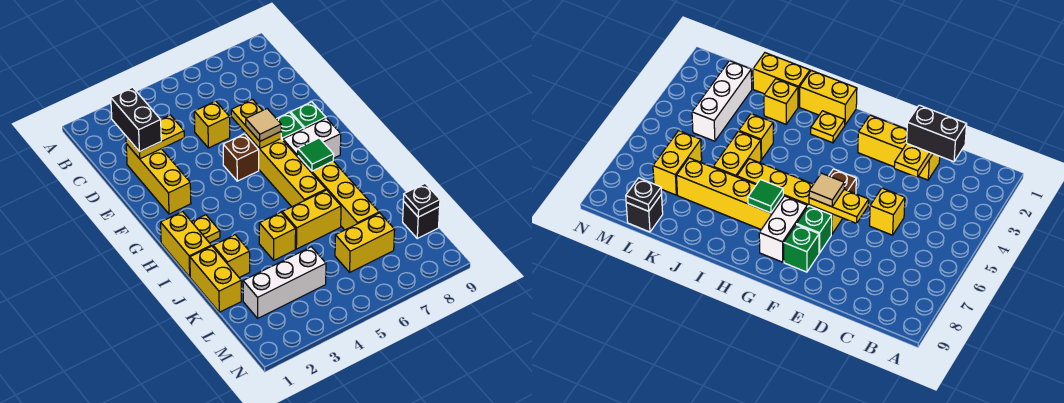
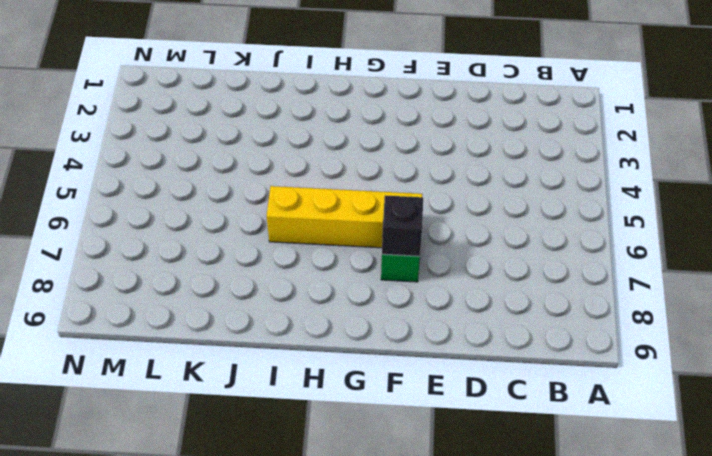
black 1x1 brick [382,195,423,256] -> black 1x1 brick moved to [403,201,440,238]
none -> yellow 1x3 brick [126,144,191,214]
none -> yellow 1x1 brick [194,101,230,148]
none -> brown 1x1 brick [223,134,259,181]

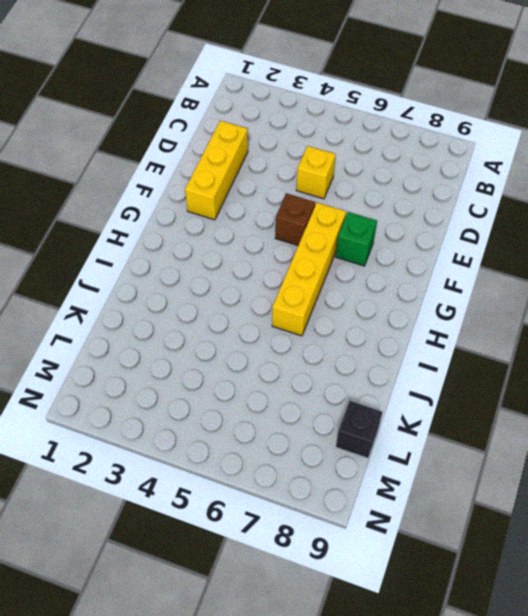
none -> green 1x1 brick [291,102,326,129]
none -> white 1x2 brick [283,118,341,158]
none -> yellow 1x2 brick [161,212,211,277]

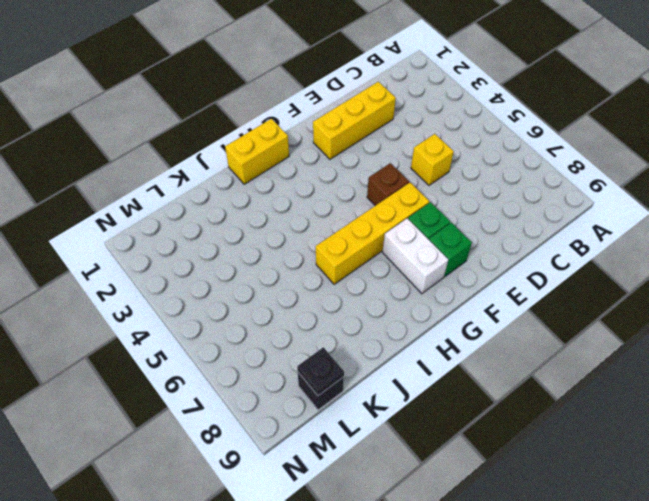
none -> yellow 1x1 plate [192,215,220,243]
none -> yellow 1x4 brick [298,156,379,230]
none -> yellow 1x2 brick [190,246,241,312]

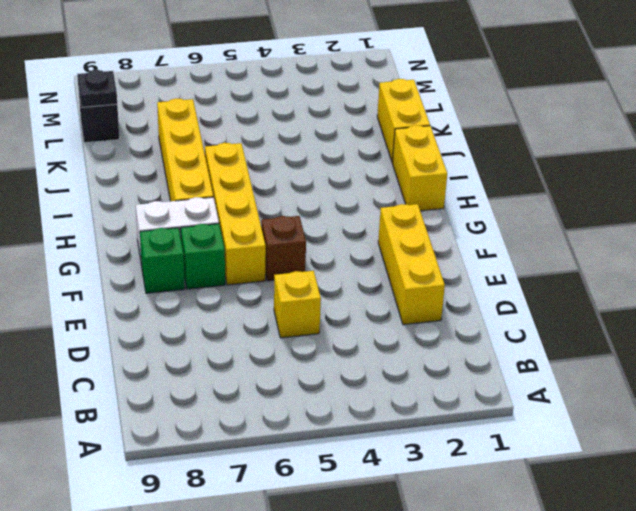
none -> yellow 1x1 plate [192,215,220,243]
none -> yellow 1x1 brick [213,235,250,278]
none -> yellow 1x1 brick [259,212,296,260]

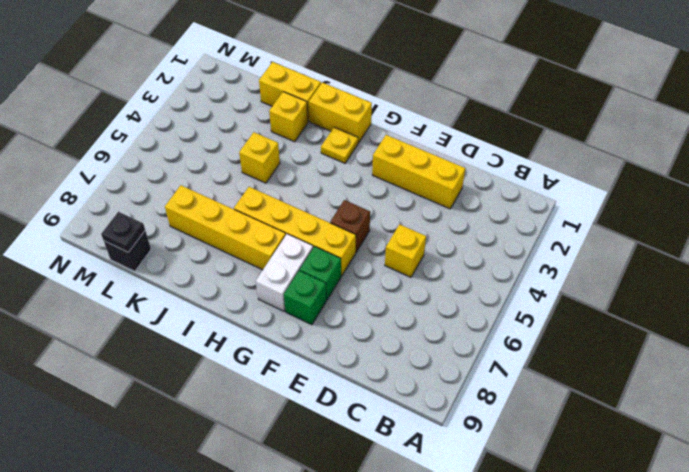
none -> yellow 1x2 brick [282,190,341,249]
none -> white 1x3 brick [243,247,326,318]
none -> yellow 1x2 brick [335,213,395,272]

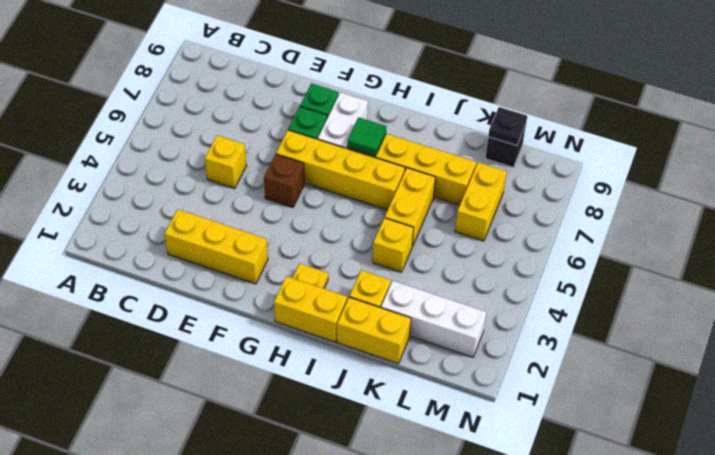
white 1x3 brick [381,281,486,357] -> white 1x3 brick turned to [243,247,326,318]
none -> yellow 1x2 plate [126,115,184,159]
none -> yellow 1x2 plate [231,100,281,148]
none -> black 1x2 brick [111,87,161,152]

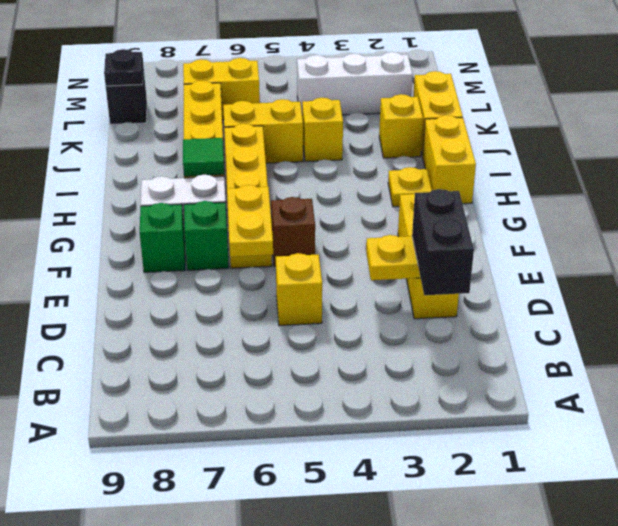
none -> tan 1x1 tile [246,109,281,141]

